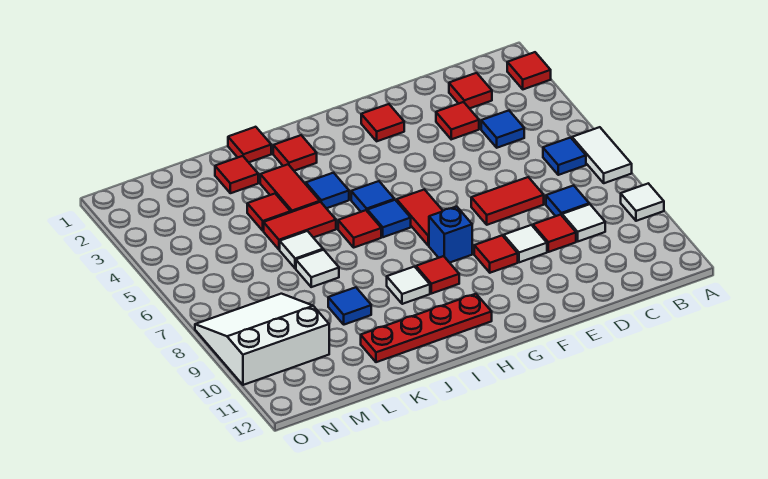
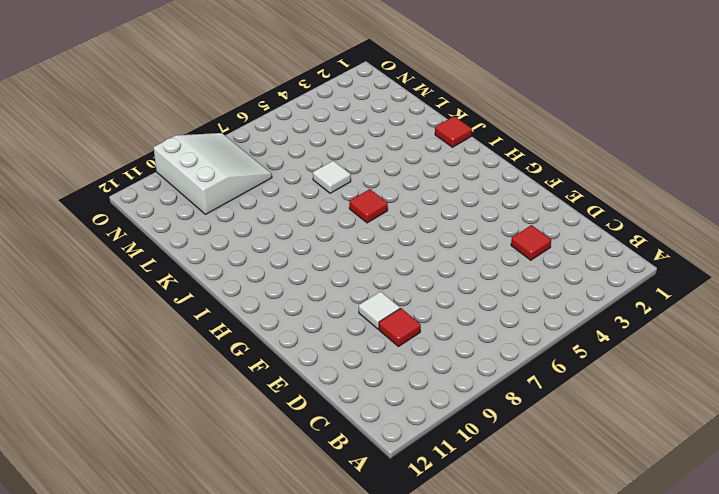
none -> red 1x1 tile [507,52,551,89]
none -> white 1x2 tile [572,127,632,183]
none -> white 1x1 tile [621,183,664,221]
none -> blue 1x1 tile [543,138,586,175]

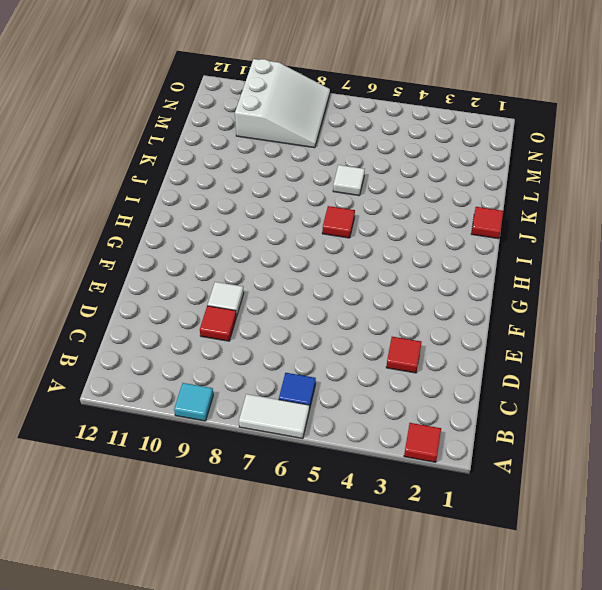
cyan 1x1 tile [174,383,213,421] -> white 1x1 tile [621,183,664,221]
none -> red 1x1 tile [449,73,492,109]
none -> blue 1x1 tile [481,111,524,148]
none -> blue 1x1 tile [546,185,589,216]
none -> white 1x1 tile [562,204,605,241]

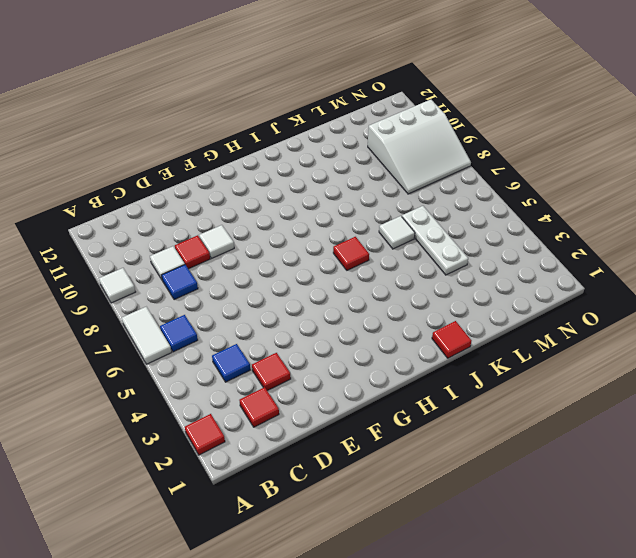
white 1x3 plate [402,206,468,275] -> none
none -> red 1x2 tile [471,177,544,225]
none -> red 1x1 tile [361,104,404,141]
none -> red 1x1 tile [474,236,518,273]
none -> red 1x2 tile [397,189,443,246]

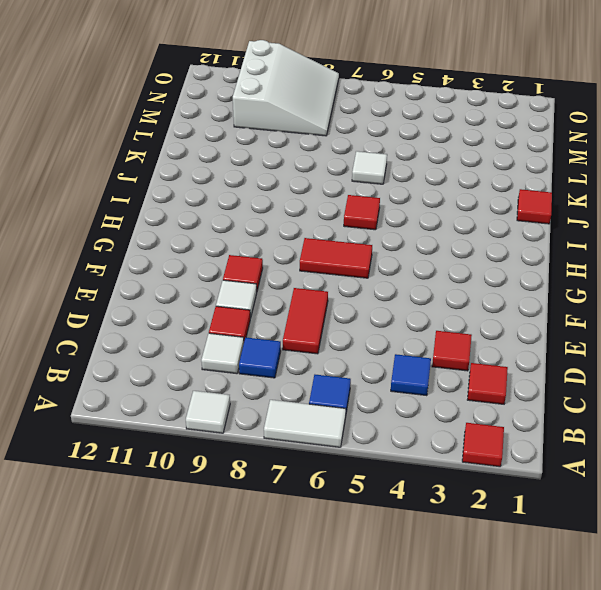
none -> red 1x1 tile [361,104,404,141]
none -> blue 1x1 brick [429,207,472,263]
none -> blue 1x1 tile [351,181,394,212]
none -> blue 1x1 tile [367,200,411,237]

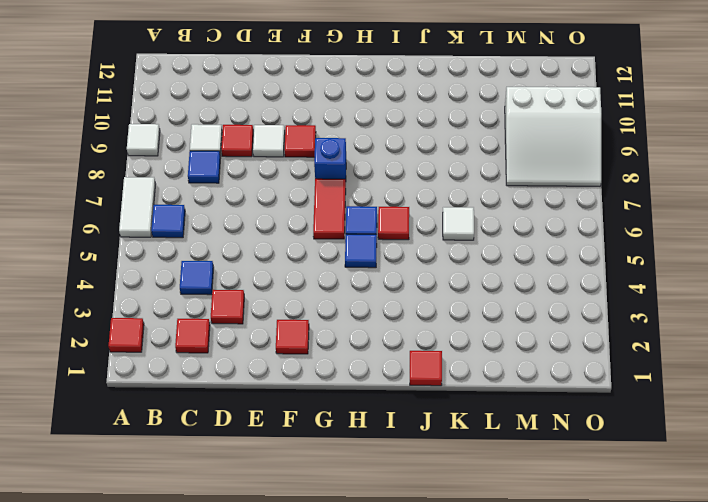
none -> red 1x2 tile [471,177,544,225]
none -> red 1x1 tile [416,256,459,294]
none -> red 1x4 plate [361,294,492,362]
none -> red 1x1 tile [273,135,317,171]

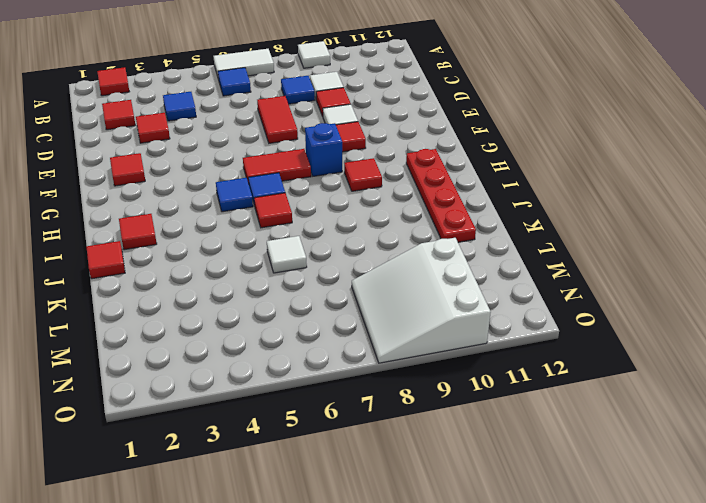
none -> blue 1x1 tile [306,173,349,208]
none -> white 1x1 tile [387,267,430,304]
none -> red 1x2 tile [260,164,320,212]
none -> red 1x2 tile [264,202,336,250]

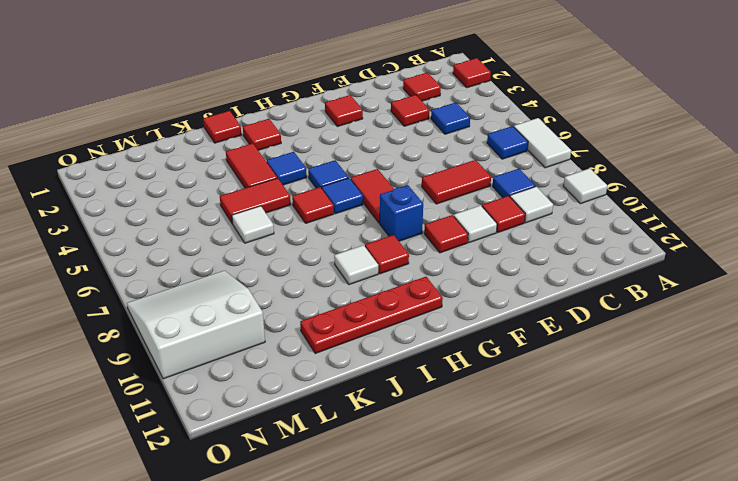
none -> red 1x1 tile [215,156,258,193]
none -> red 1x1 tile [247,194,291,231]
none -> white 1x1 tile [296,250,339,287]
none -> blue 1x1 tile [328,287,371,325]

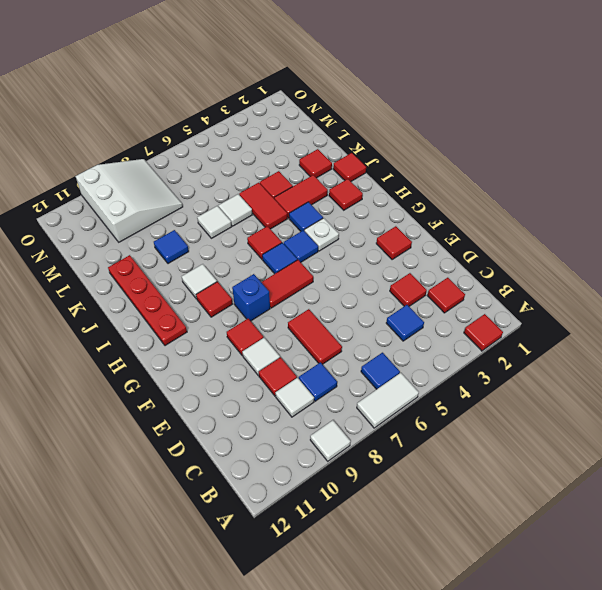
white 1x1 plate [304,218,339,251] -> none

